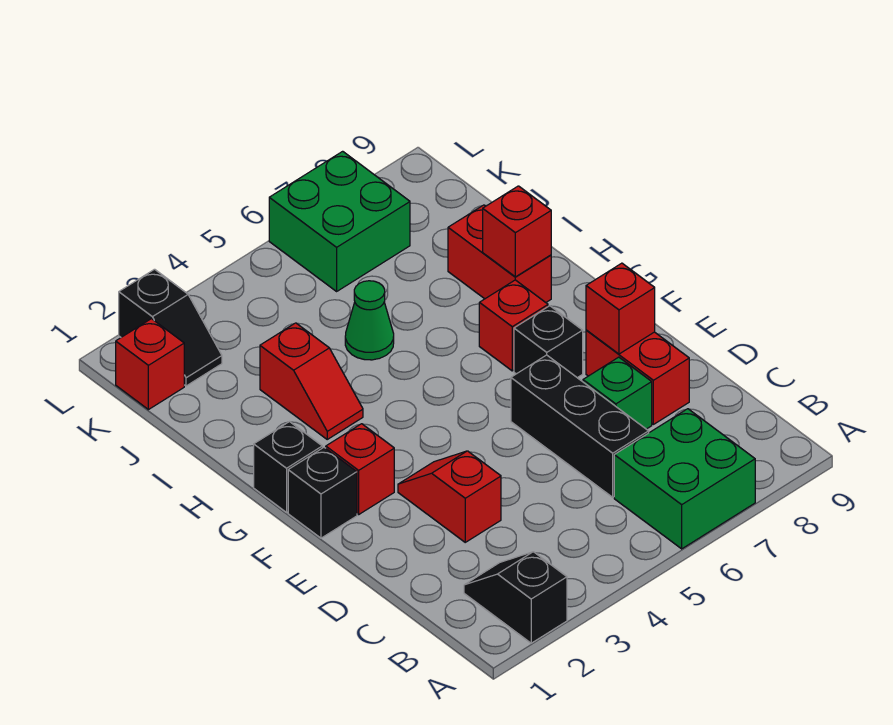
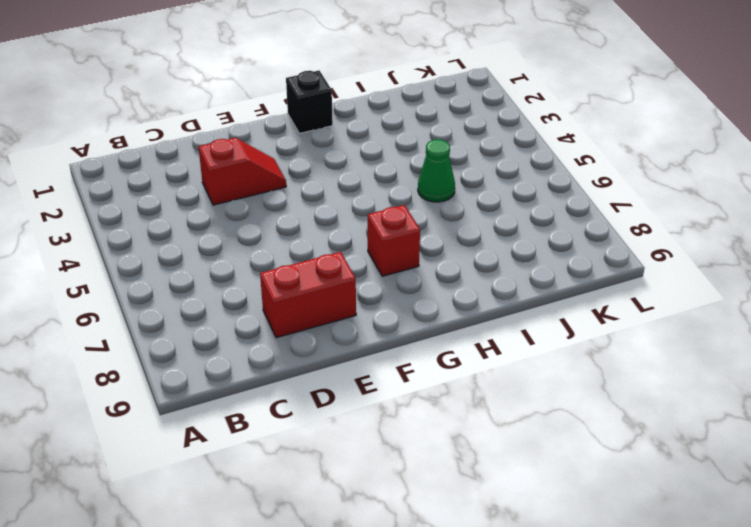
none -> black 1x2 slope [464,552,567,643]
none -> green 2x2 brick [614,409,755,549]
none -> black 1x3 brick [511,355,649,497]

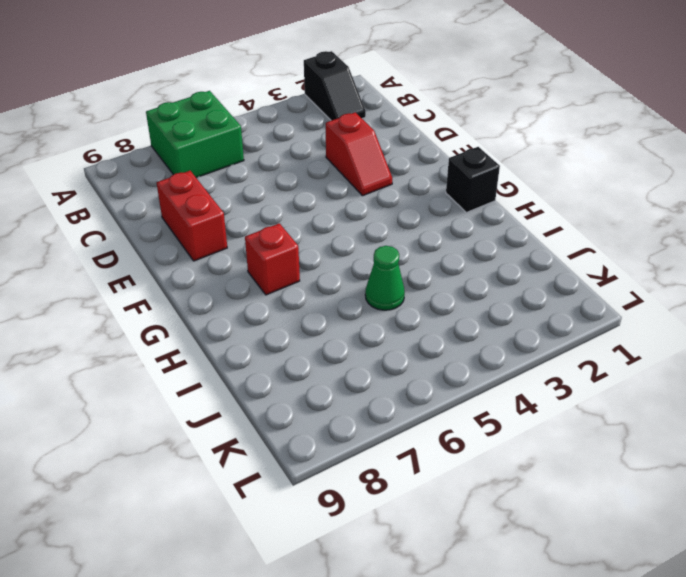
none -> black 1x3 brick [511,355,649,497]
none -> green 1x1 brick [583,357,652,429]
none -> black 1x1 brick [288,448,357,538]

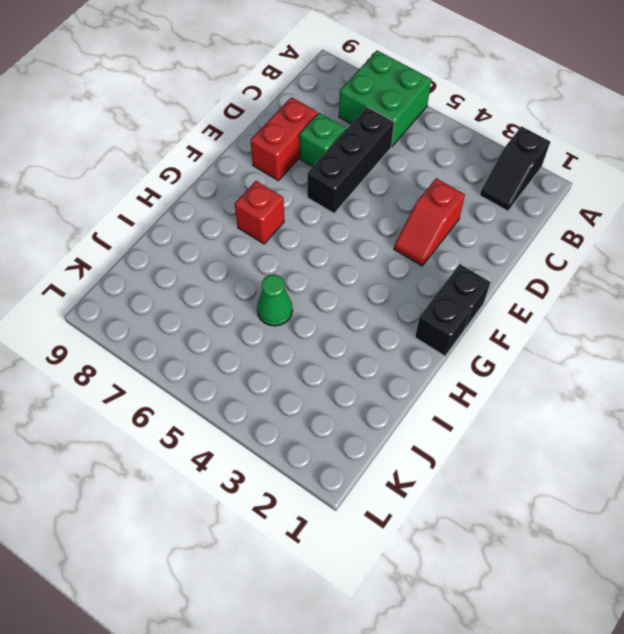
none -> red 1x1 brick [326,424,394,514]
none -> black 1x1 brick [514,306,583,378]
none -> red 1x2 slope [260,323,363,439]

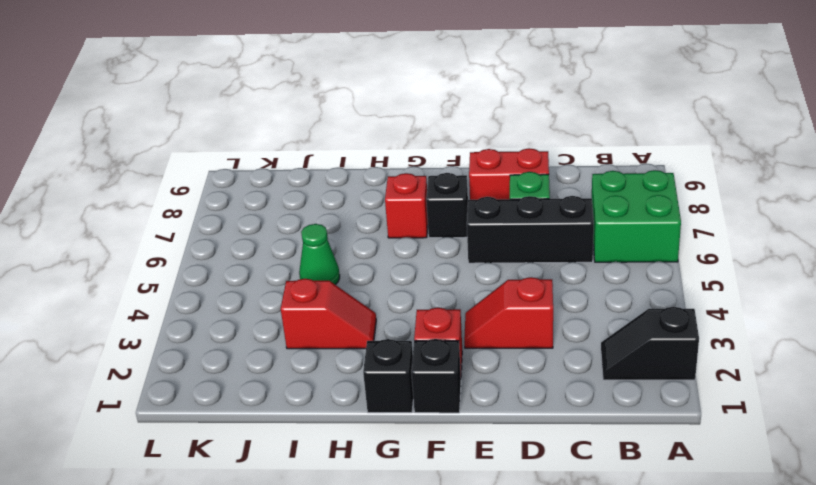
none -> red 1x2 brick [448,205,551,302]
none -> red 1x1 brick [116,319,184,410]
none -> black 1x2 slope [119,269,222,386]

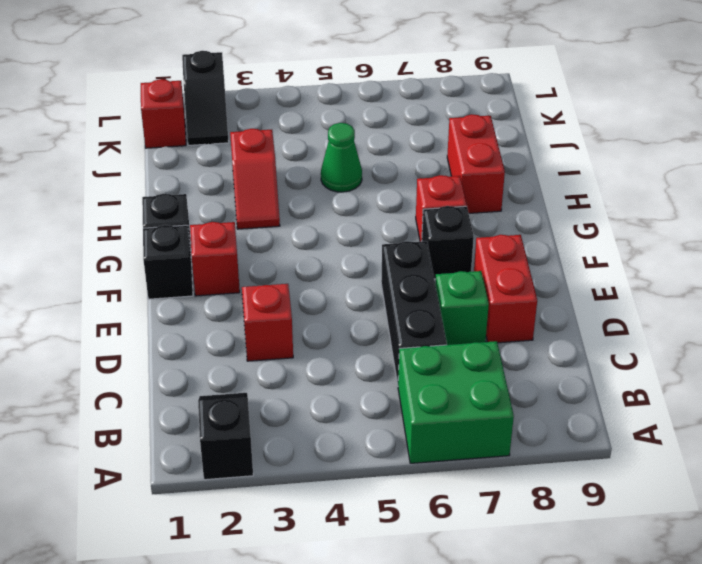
none -> green 2x2 brick [269,151,410,291]
none -> red 1x1 brick [586,263,655,354]
none -> red 1x1 brick [483,186,551,277]

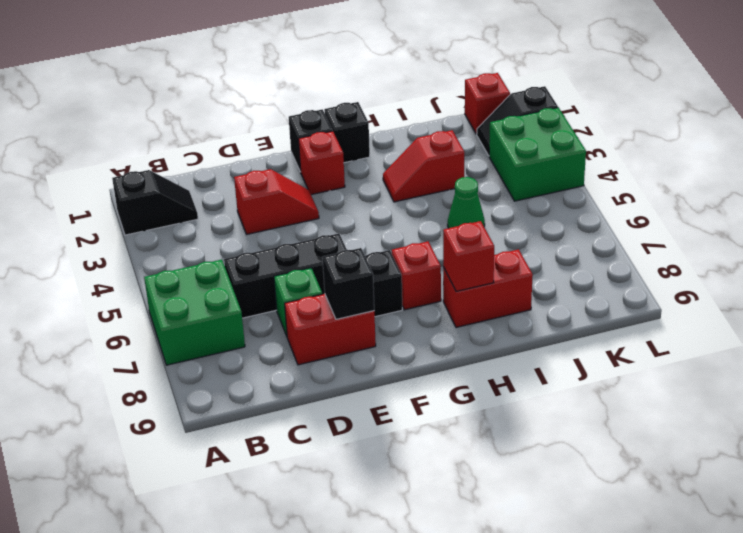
black 1x1 brick [323,248,374,319] -> red 1x1 brick [586,263,655,354]
green 2x2 brick [489,108,586,201] -> green 2x2 brick moved to [269,151,410,291]

